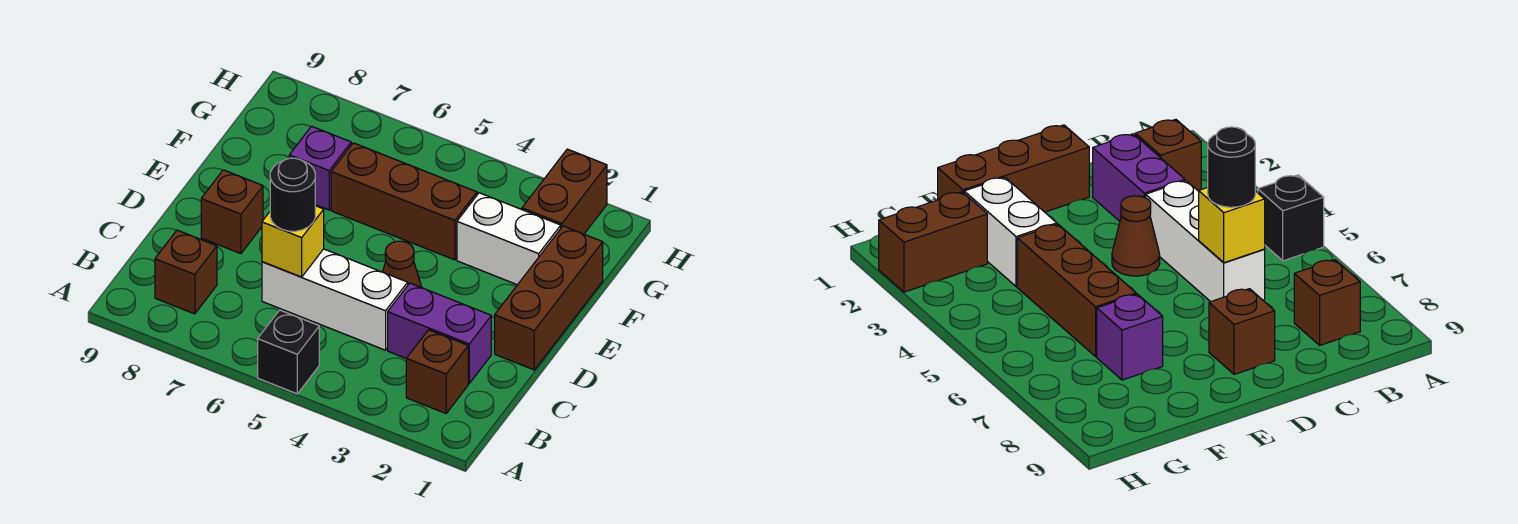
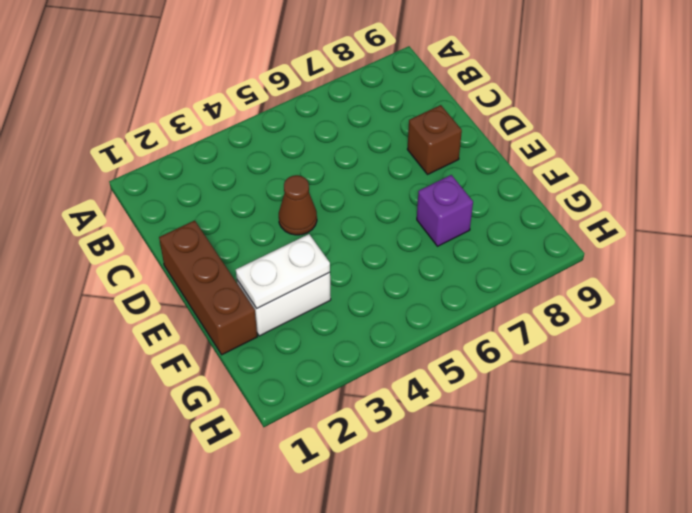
white 1x2 plate [236,234,330,308] -> none
none -> black 1x1 brick [258,310,319,394]
none -> brown 1x1 brick [406,330,468,413]
none -> brown 1x1 brick [155,230,217,314]

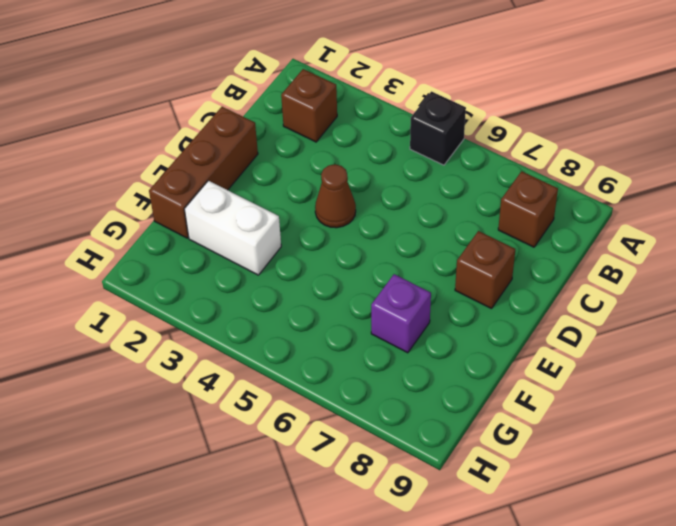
none -> purple 1x2 brick [388,283,491,383]
none -> white 1x3 brick [262,249,408,350]
none -> brown 1x3 brick [331,143,477,260]

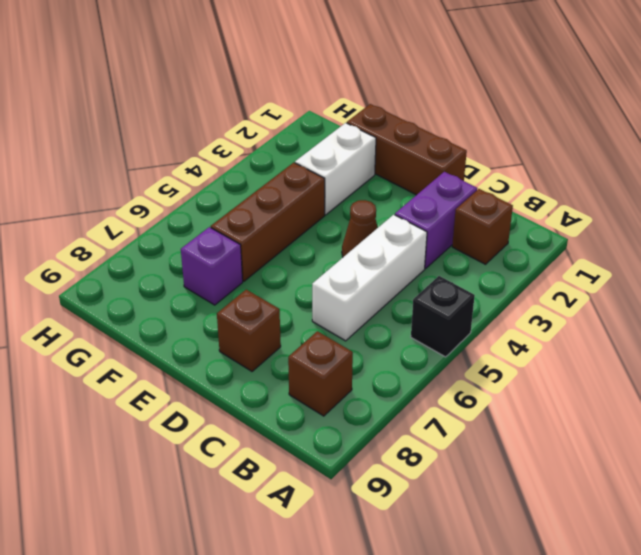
none -> brown 1x2 brick [522,149,607,234]
none -> yellow 1x1 brick [262,206,324,277]
none -> black 1x1 round brick [270,158,315,231]

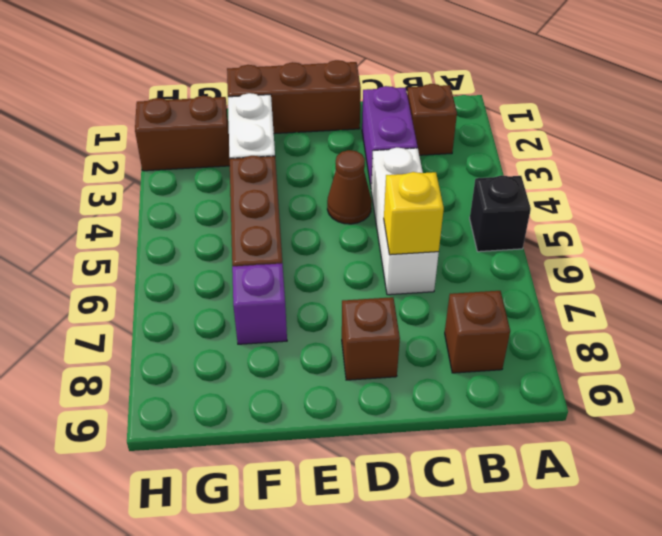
none -> black 1x1 round brick [270,158,315,231]

